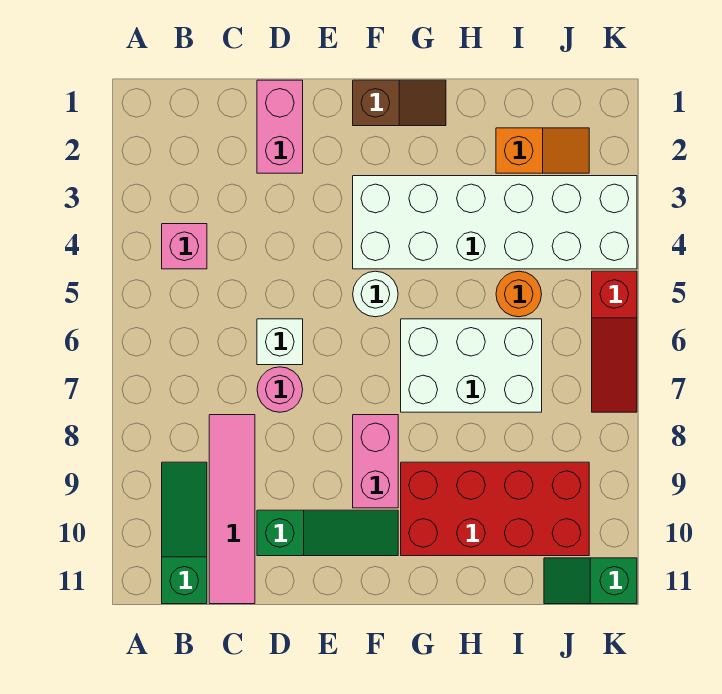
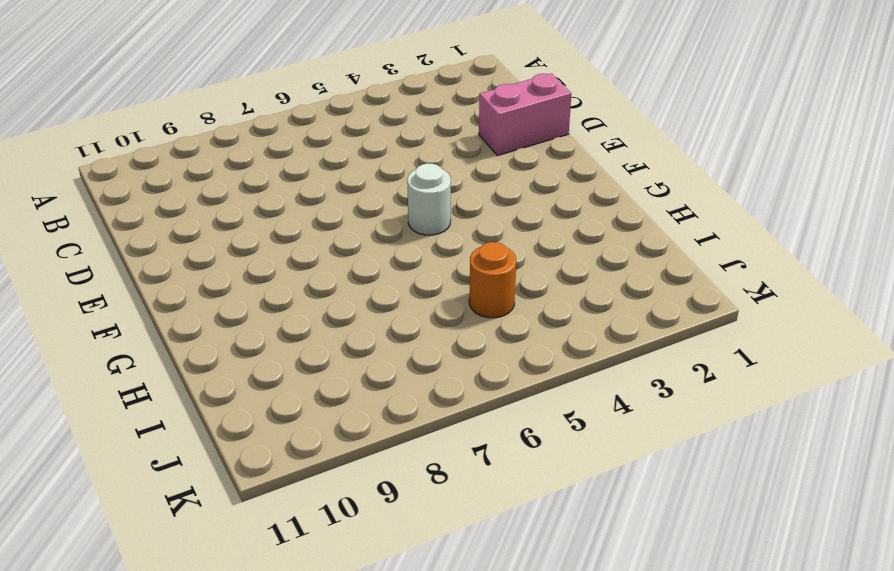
none -> pink 1x1 brick [162,224,207,269]
none -> green 1x3 slope [162,462,207,604]
none -> pink 1x4 tile [209,415,255,604]

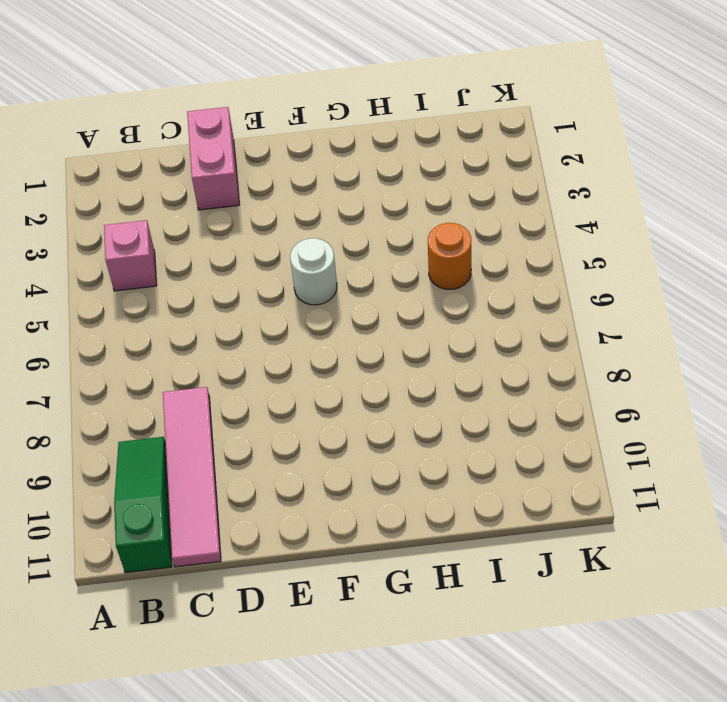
none -> white 1x1 brick [257,319,303,365]
none -> pink 1x1 round brick [257,367,303,412]
none -> green 1x3 slope [257,510,398,556]

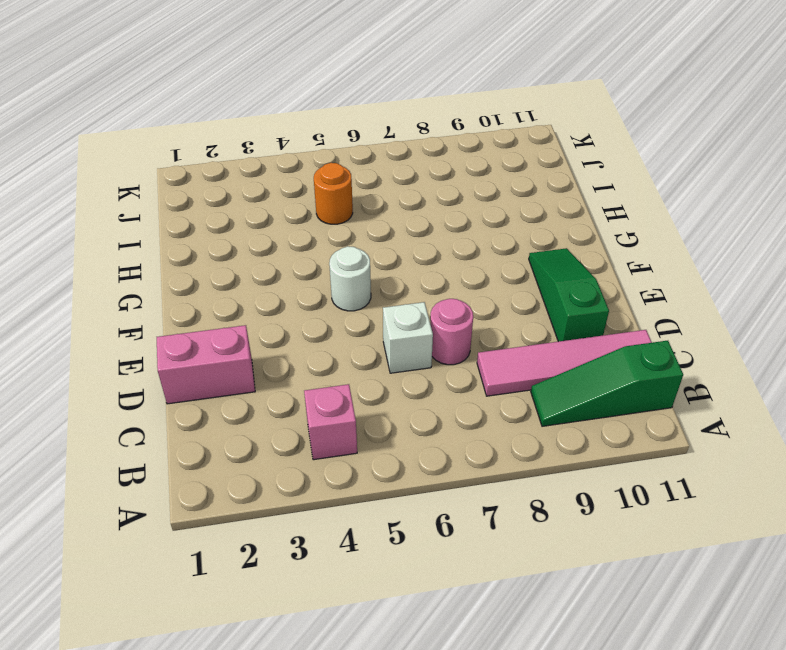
none -> brown 1x2 slope [353,80,446,126]
none -> white 2x6 brick [353,176,637,269]
none -> pink 1x2 brick [353,415,398,508]

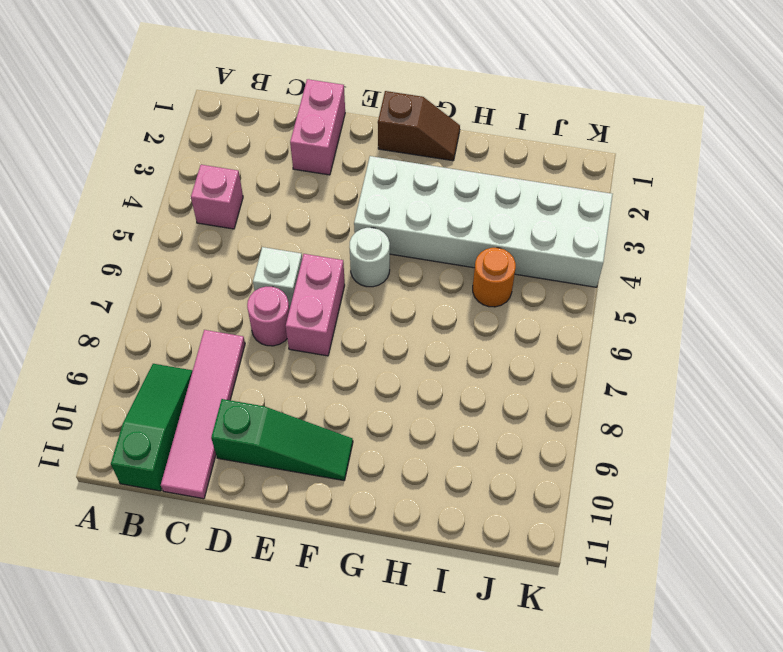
pink 1x2 brick [286,254,345,356] -> pink 1x2 brick moved to [353,415,398,508]
none -> white 2x3 brick [401,319,542,412]
none -> red 2x4 brick [401,462,589,556]
none -> orange 1x2 slope [496,128,589,173]

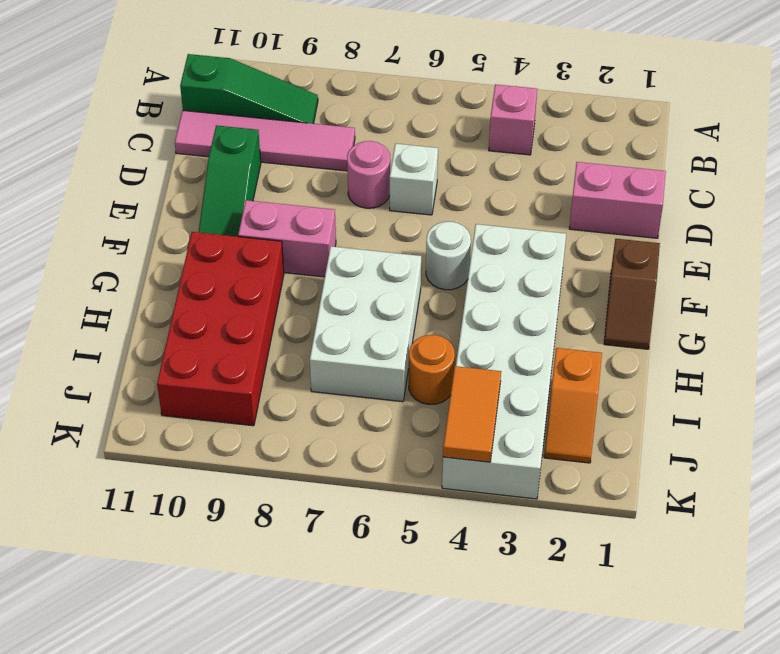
orange 1x2 tile [443,366,501,462] -> none
none -> green 1x2 slope [544,558,637,604]
none -> red 1x3 slope [592,271,637,412]

